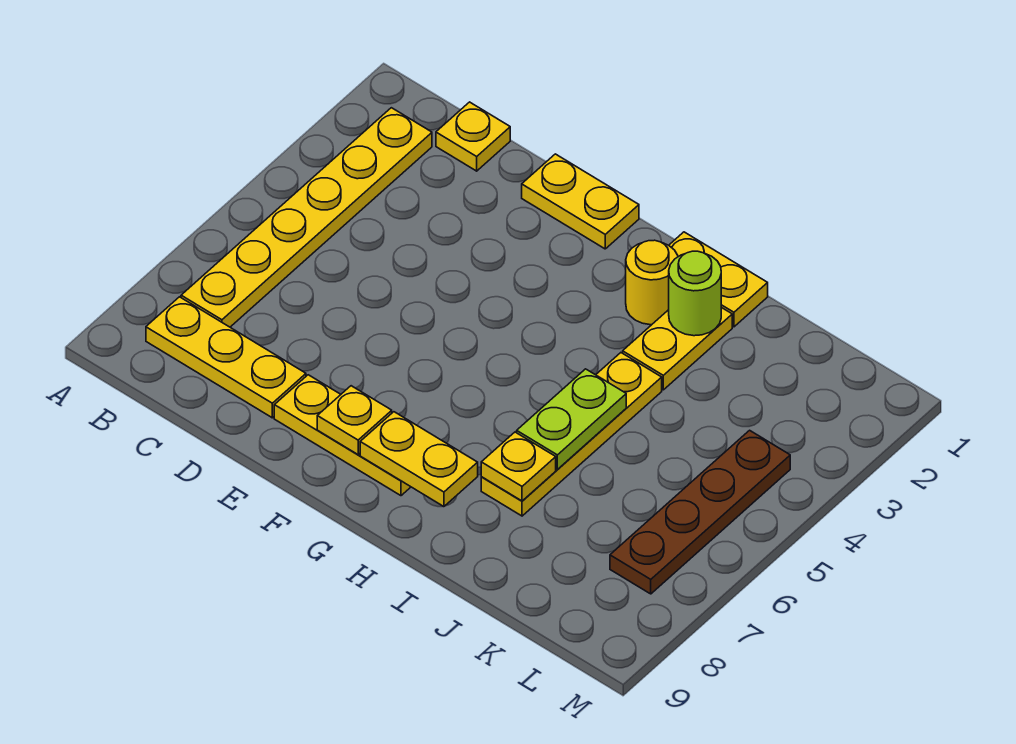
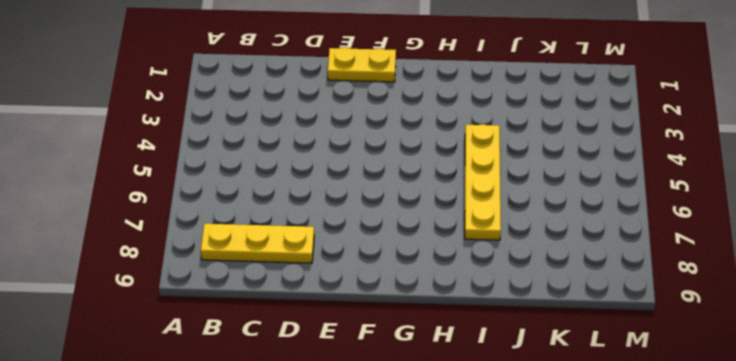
none -> yellow 1x6 plate [181,108,432,327]
none -> yellow 1x1 plate [436,102,510,171]
none -> yellow 1x3 plate [274,375,410,496]

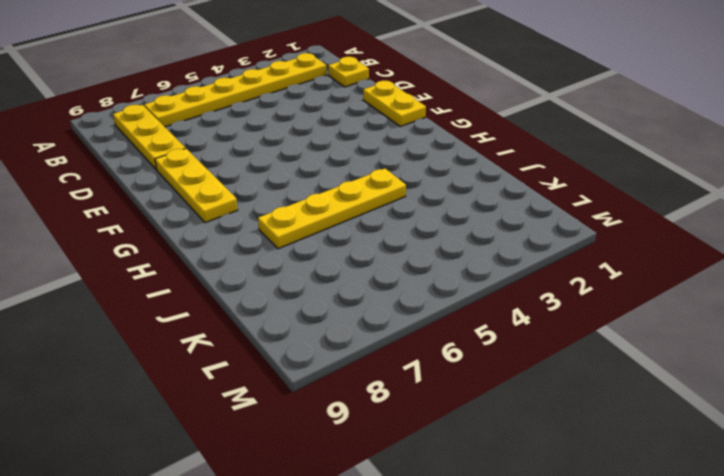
none -> yellow 1x2 plate [669,232,768,327]
none -> yellow 1x1 round brick [626,240,678,325]
none -> yellow 1x2 plate [623,307,732,390]

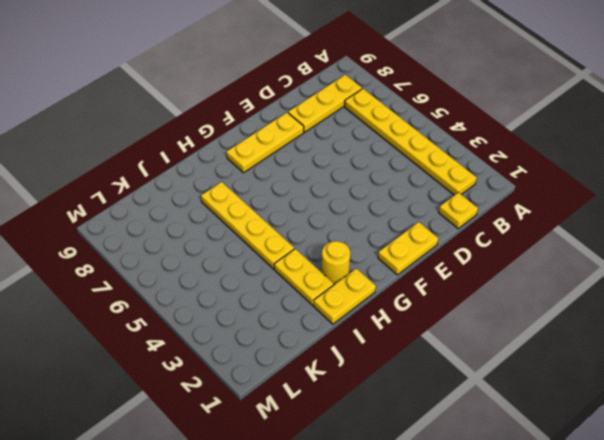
none -> brown 1x4 plate [610,430,790,594]
none -> yellow 1x1 plate [317,386,392,455]
none -> yellow 1x2 plate [360,412,478,507]

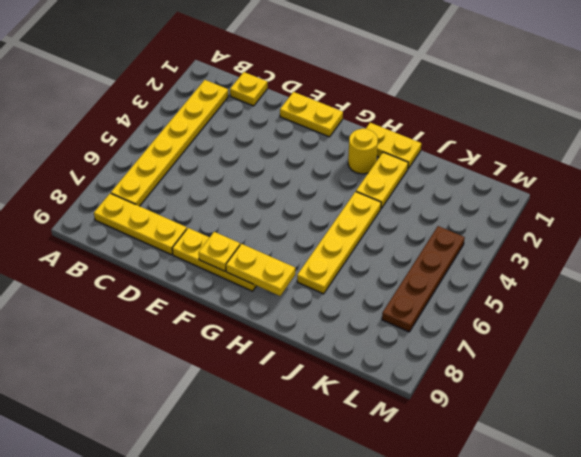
none -> lime 1x1 round brick [669,251,721,336]
none -> lime 1x2 plate [517,369,626,470]
none -> yellow 1x1 plate [481,432,556,501]

